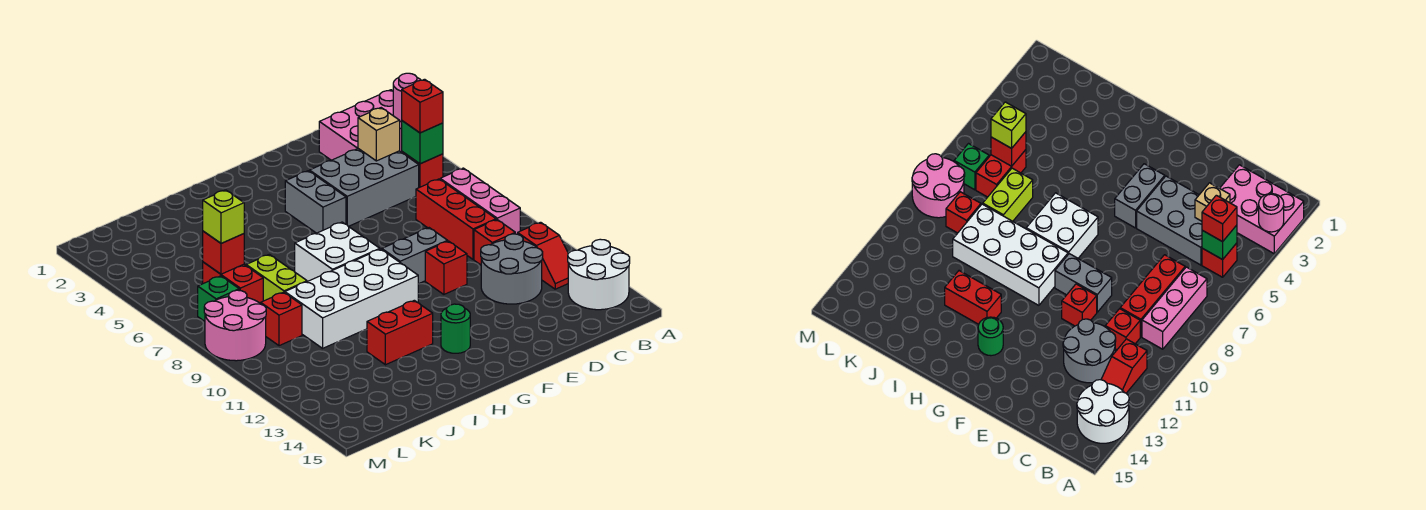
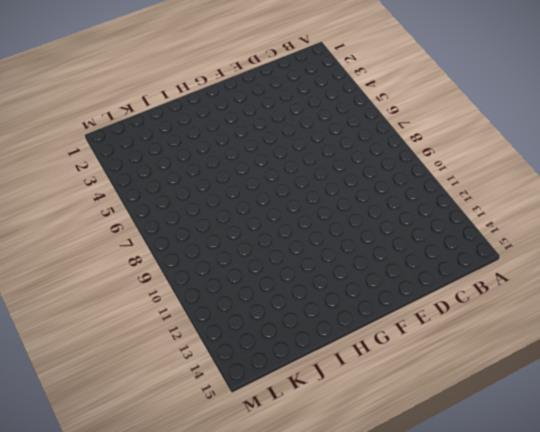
none -> pink 2x3 brick [319,90,402,160]
none -> white 2x2 round brick [568,239,630,310]
none -> red 1x1 brick [402,152,443,188]

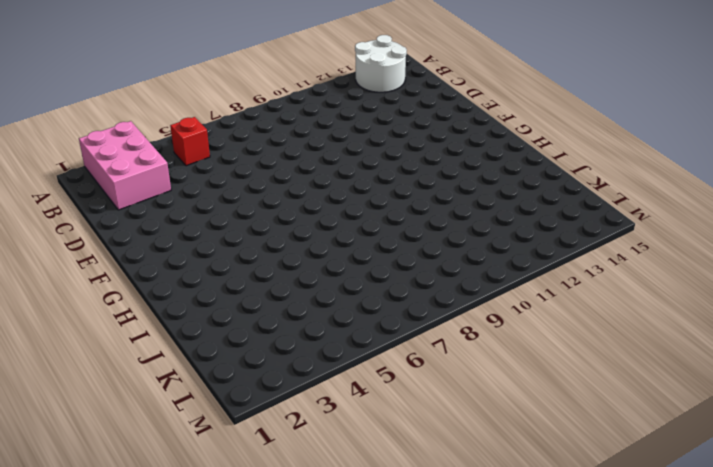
none -> pink 1x3 brick [440,168,520,234]
none -> red 1x2 slope [518,222,568,289]
none -> grey 2x3 brick [310,149,419,226]

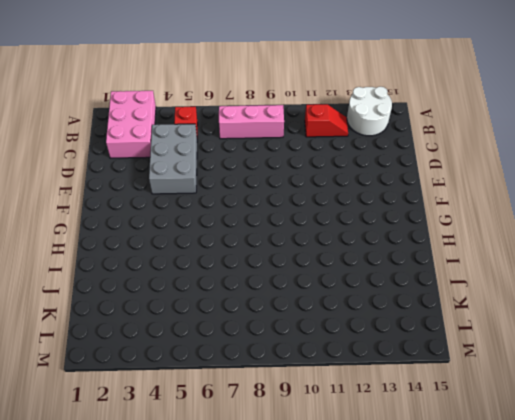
none -> red 1x3 brick [416,179,496,259]
none -> red 1x1 brick [474,220,515,265]
none -> grey 2x2 round brick [481,234,543,304]

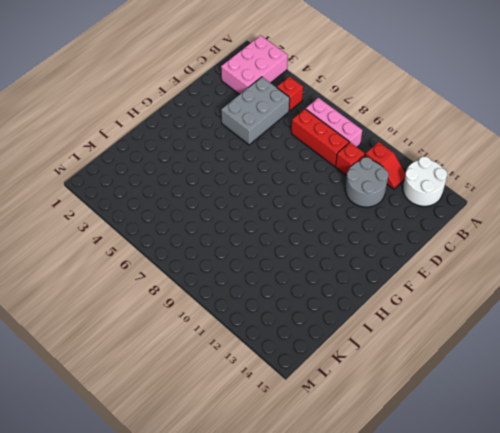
none -> grey 1x2 brick [382,228,447,284]
none -> red 1x1 brick [425,241,467,294]
none -> grey 1x2 brick [285,171,346,233]

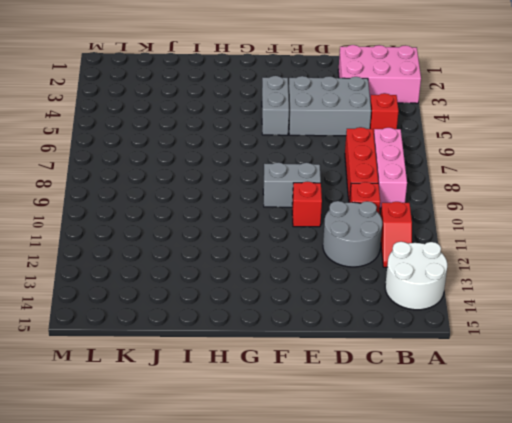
none -> white 2x2 brick [295,222,380,282]
none -> white 2x4 brick [285,249,418,348]
none -> green 1x1 round brick [441,304,470,353]

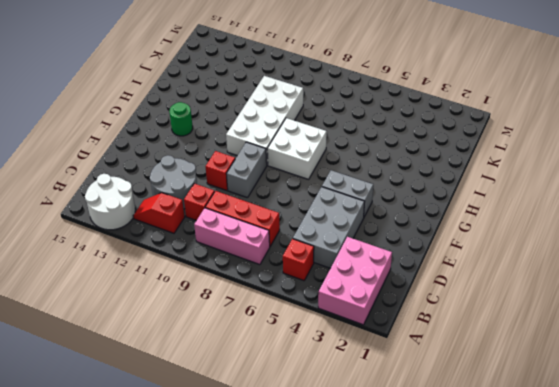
none -> red 1x2 brick [367,300,433,365]
none -> lime 1x2 brick [246,254,307,301]
none -> red 1x2 brick [203,262,263,304]

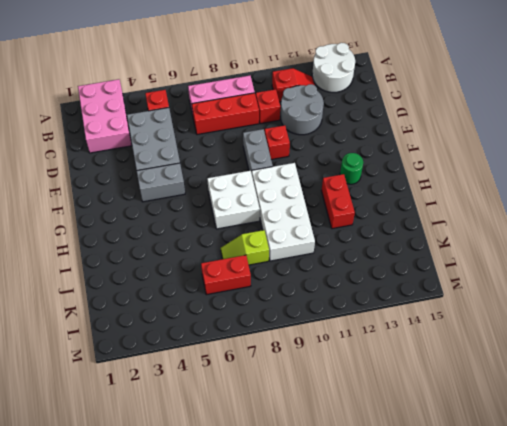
lime 1x2 slope [221,230,269,265] -> lime 1x2 brick [246,254,307,301]
none -> red 1x1 brick [261,292,302,346]
none -> green 1x1 brick [198,276,239,321]
none -> pink 2x2 round brick [204,290,266,361]

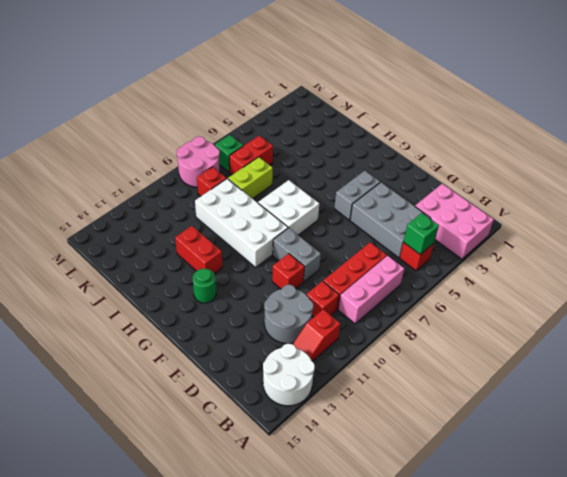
none -> pink 1x1 round brick [393,73,420,122]
none -> tan 1x1 brick [358,108,400,161]
none -> red 1x1 brick [203,231,244,274]

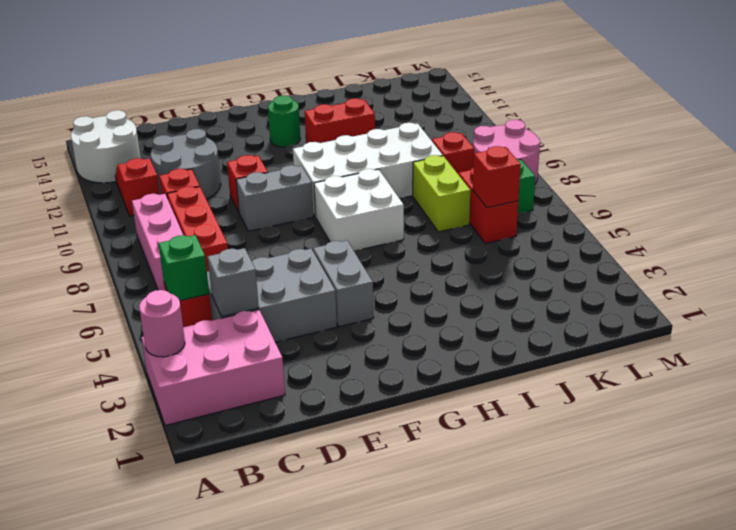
grey 1x1 brick [208,248,259,317] -> tan 1x1 brick [358,108,400,161]
none -> red 1x1 brick [402,79,443,133]
none -> lime 1x1 brick [203,190,244,243]

